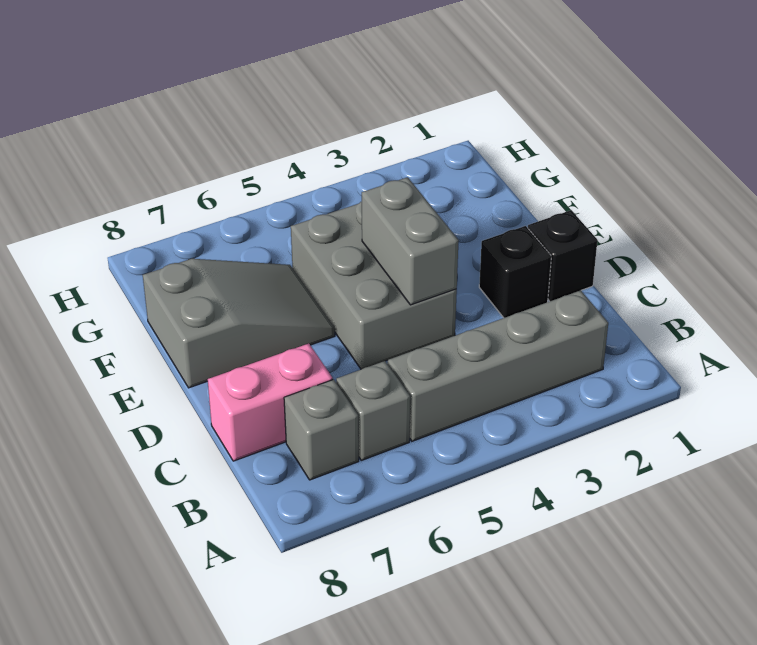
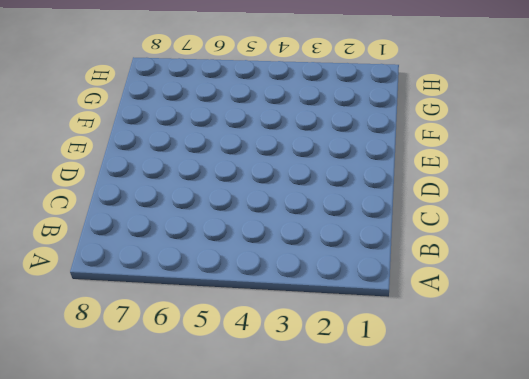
none -> grey 1x4 brick [387,290,608,441]
none -> grey 1x1 brick [336,361,410,460]

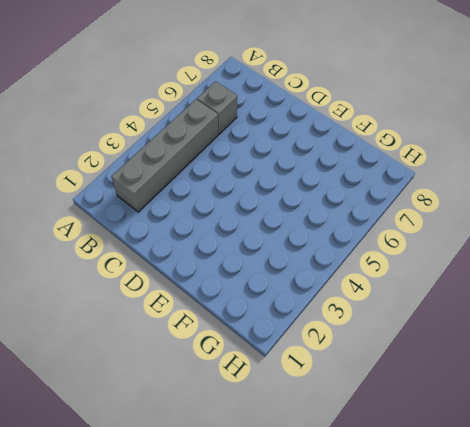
none -> grey 1x1 brick [284,379,359,480]
none -> pink 1x2 brick [208,343,333,461]

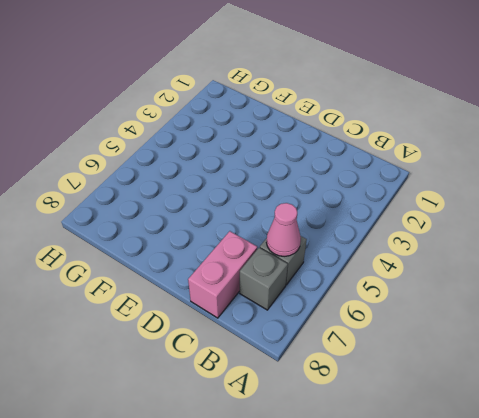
pink 1x1 cone [266,203,301,256] -> none
none -> grey 1x4 brick [387,290,608,441]
none -> black 1x1 brick [528,210,598,301]

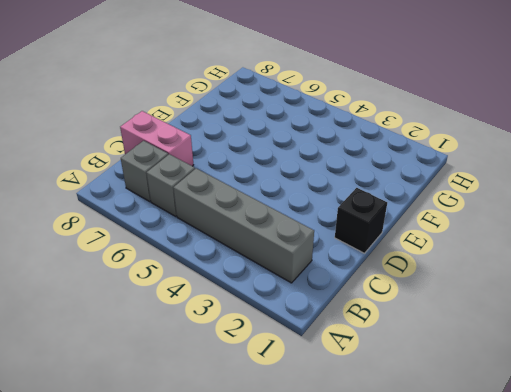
none -> black 1x1 brick [479,226,551,318]
none -> grey 2x3 brick [291,201,457,369]

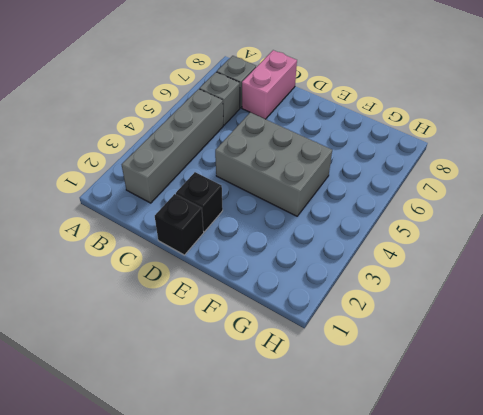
none -> grey 2x3 slope [143,259,335,388]
none -> grey 1x2 brick [362,177,459,305]

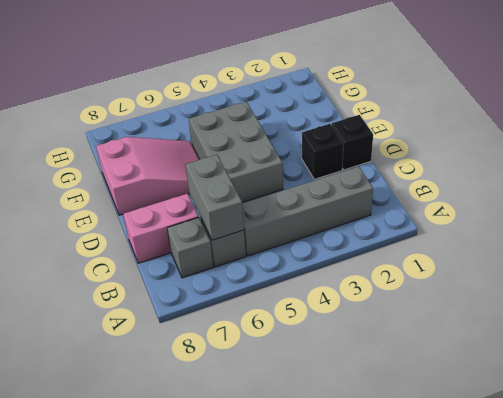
grey 1x2 brick [185,155,244,240] -> grey 1x2 brick moved to [362,177,459,305]
pink 2x3 slope [96,137,199,215] -> grey 2x3 slope [143,259,335,388]

